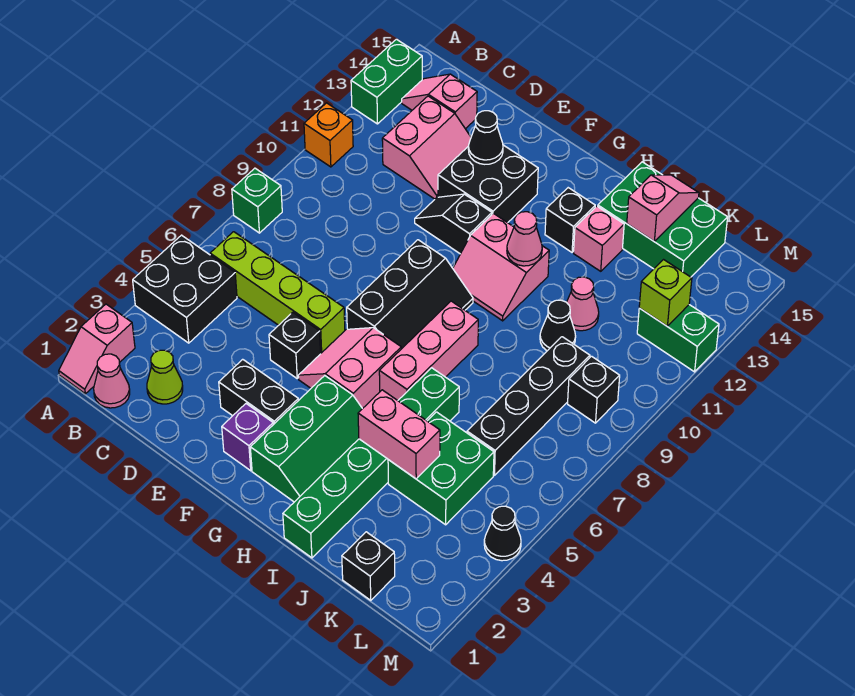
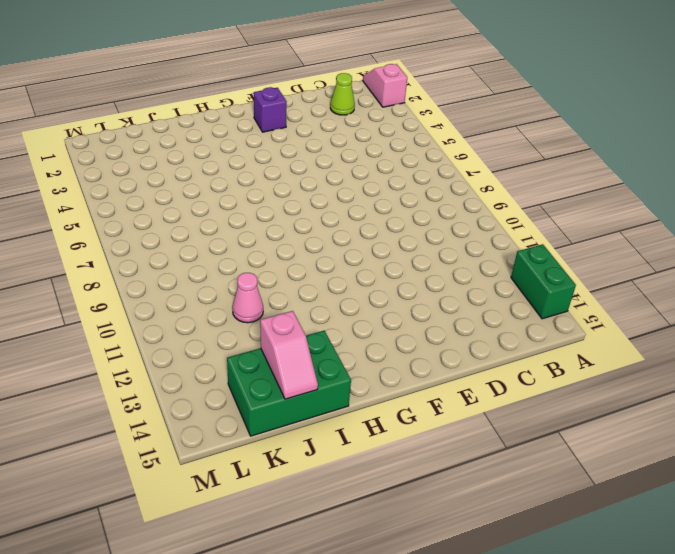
none -> black 2x2 brick [133,235,237,343]
none -> green 1x1 brick [232,168,282,233]
none -> orange 1x1 brick [304,103,353,167]
none -> pink 1x1 cone [94,354,130,408]

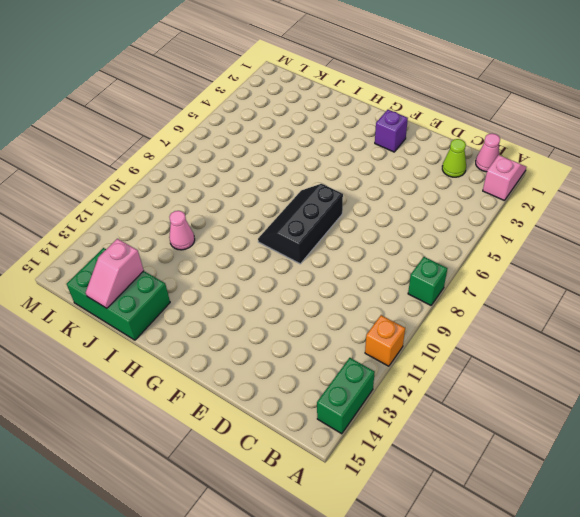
none -> black 2x2 brick [133,235,237,343]
none -> lime 1x4 brick [210,232,345,353]
none -> pink 1x2 slope [402,74,477,129]
none -> pink 2x2 slope [382,96,471,199]

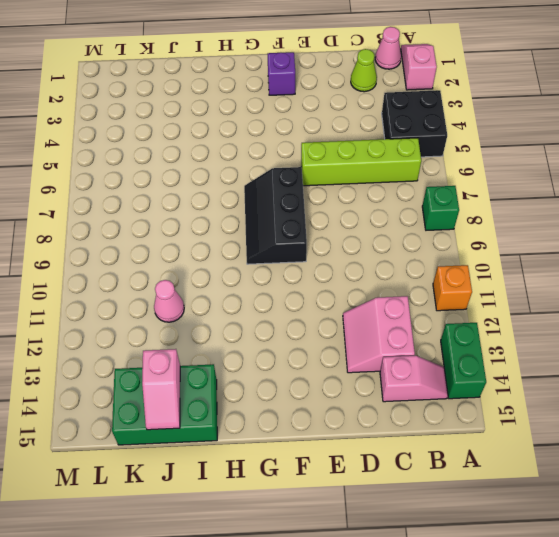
none -> black 1x2 brick [219,359,298,425]
none -> black 1x1 brick [269,312,321,378]
none -> black 1x2 slope [415,194,492,254]
none -> black 2x2 brick [438,145,538,223]

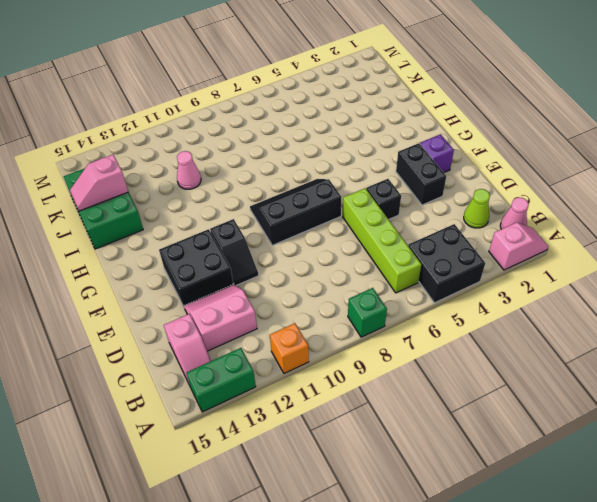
none -> pink 2x2 slope [298,328,401,409]
none -> green 2x3 slope [250,376,362,502]
none -> pink 2x2 slope [453,213,549,321]
none -> pink 1x3 brick [379,301,478,400]

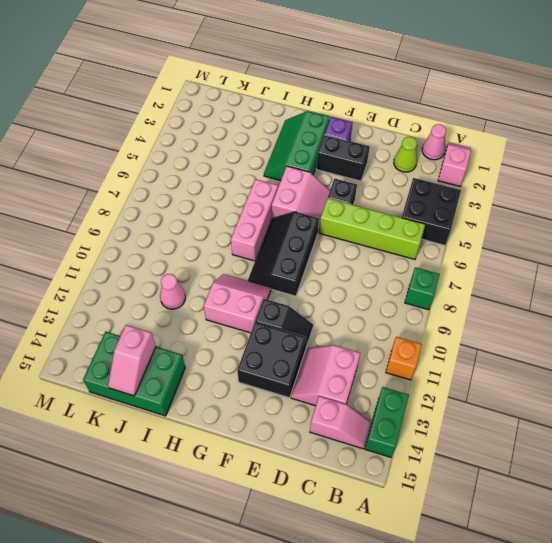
none -> black 1x1 brick [545,188,595,252]
none -> green 1x6 brick [283,368,459,558]
none -> pink 1x1 brick [574,206,624,271]
none -> green 2x2 brick [388,412,494,525]

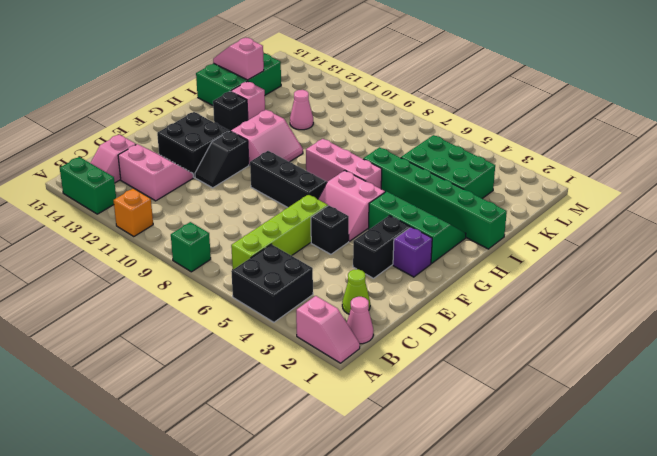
green 2x3 brick [401,135,495,199] -> green 2x2 brick [388,412,494,525]
none -> black 1x1 cone [540,300,576,351]
none -> black 1x1 brick [342,532,395,600]
none -> black 1x4 brick [467,337,590,475]
none -> black 1x1 brick [568,356,620,423]

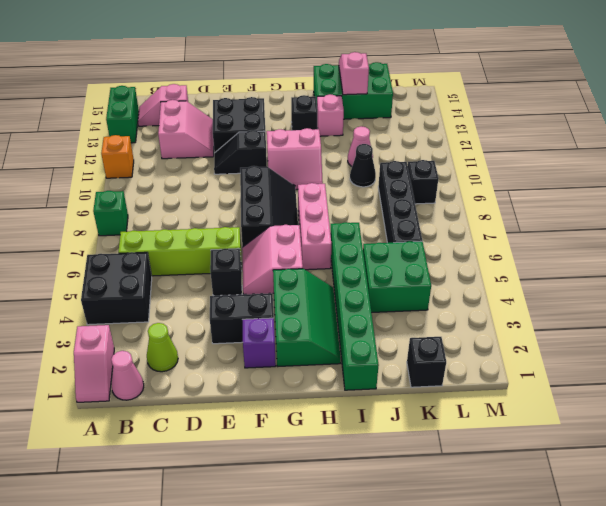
none -> green 1x2 brick [637,305,719,372]
none -> black 1x1 cone [484,506,521,561]
none -> black 1x1 cone [468,111,503,164]
none -> pink 1x1 cone [507,212,542,266]

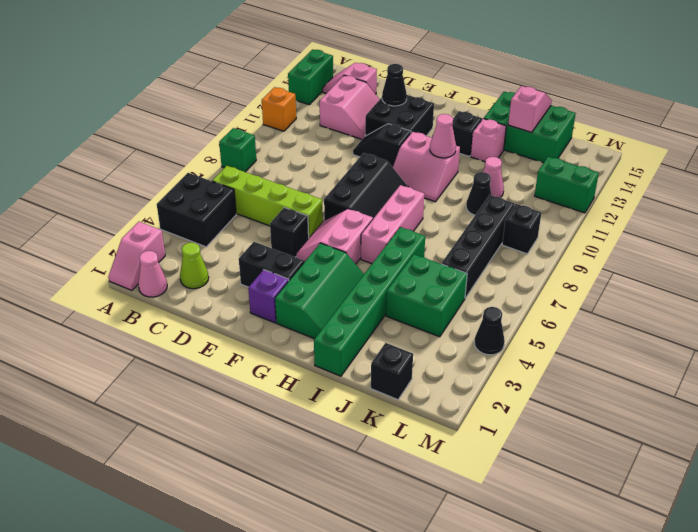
none -> pink 1x2 brick [358,390,440,479]
none -> lime 1x1 brick [639,260,692,326]

